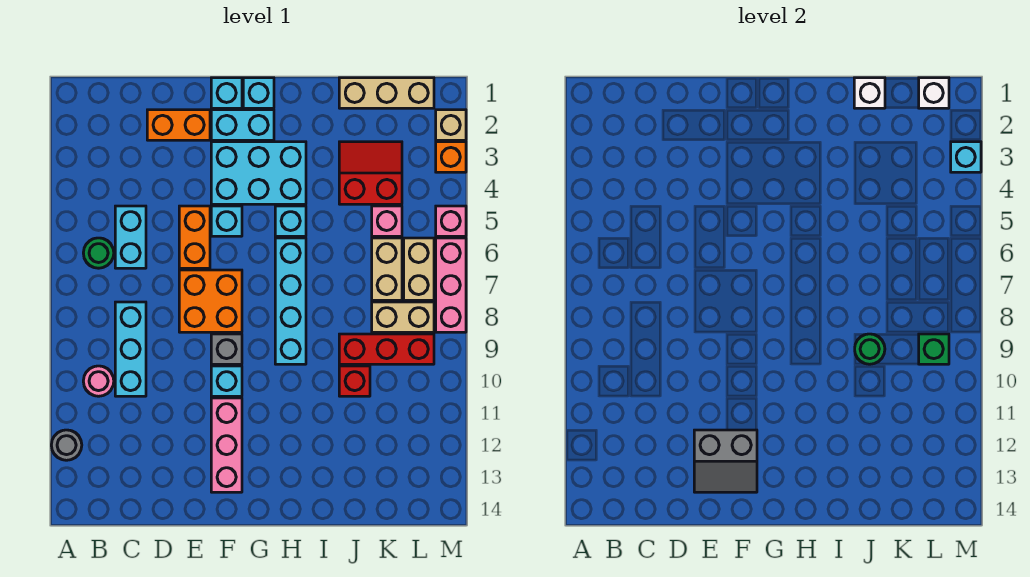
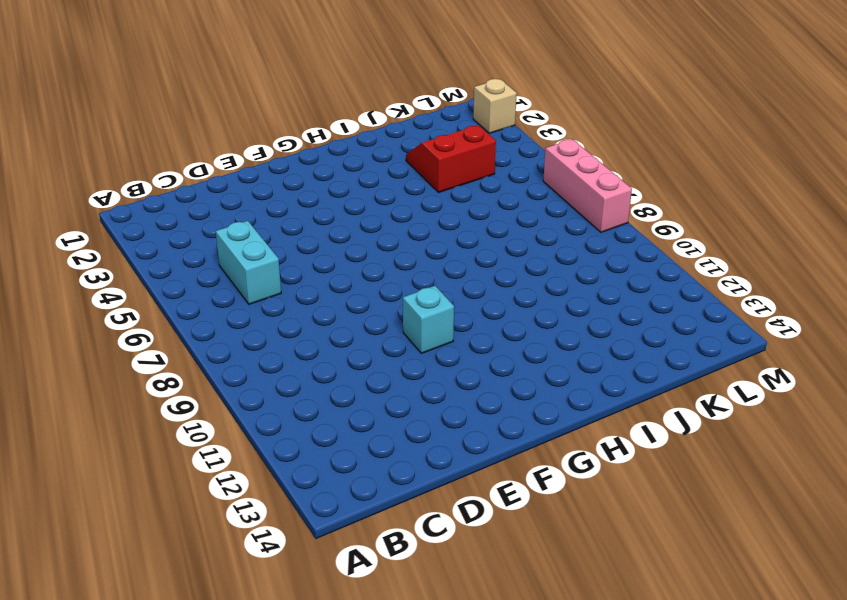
none -> grey 1x1 round brick [51,430,82,460]
none -> green 1x1 round brick [83,238,114,268]
none -> pink 1x1 round brick [83,366,114,396]
none -> cyan 1x3 brick [115,302,146,396]

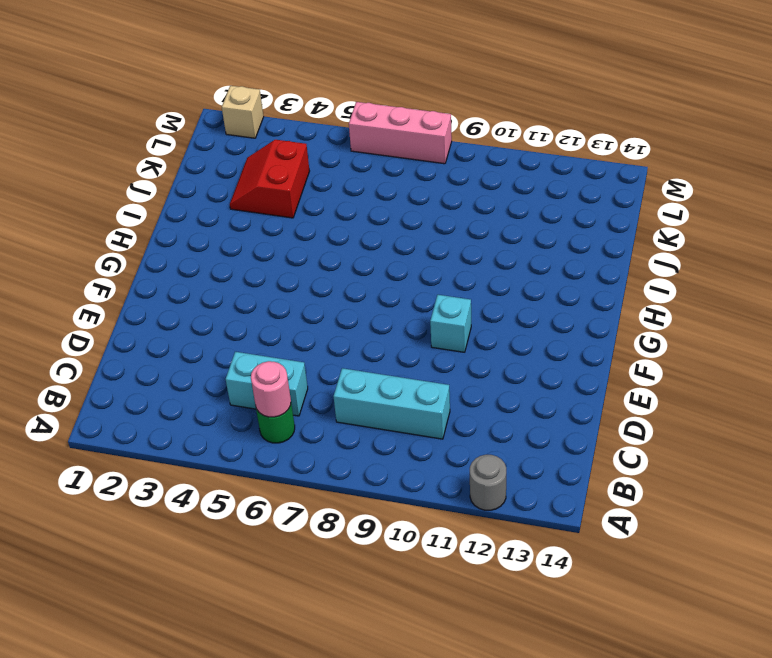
pink 1x1 round brick [251,361,291,417] -> pink 1x1 round brick moved to [83,366,114,396]
none -> orange 1x2 brick [147,110,210,140]
none -> orange 1x2 brick [179,206,210,268]
none -> orange 2x2 brick [179,270,242,332]
none -> cyan 1x1 brick [211,78,242,108]

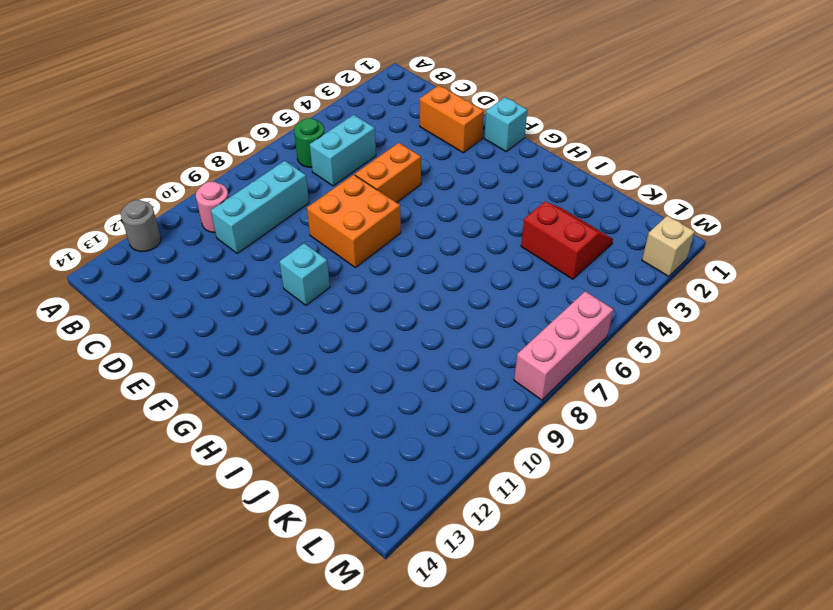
none -> cyan 1x2 brick [211,110,274,140]
none -> cyan 2x3 brick [211,142,306,204]
none -> cyan 1x1 brick [211,206,242,236]
none -> grey 1x1 brick [211,334,242,364]

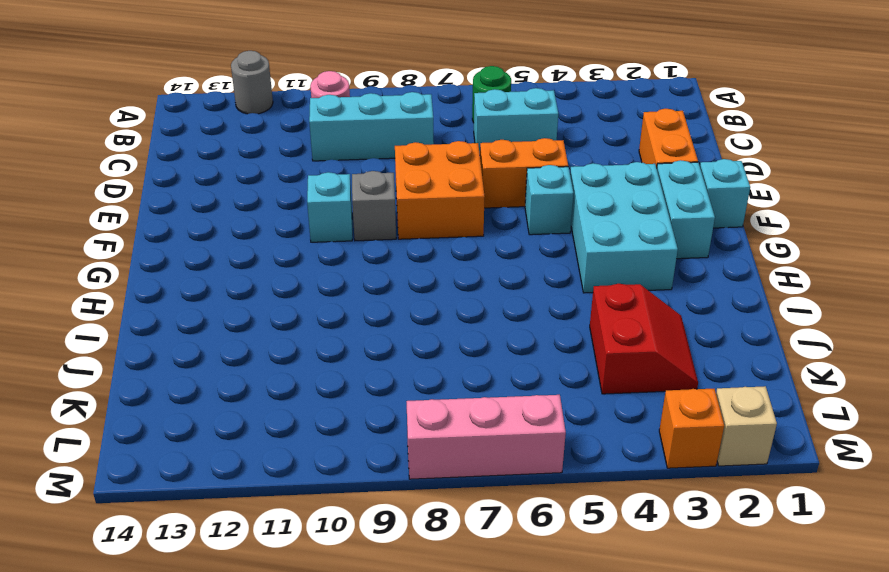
none -> pink 1x3 brick [211,398,242,492]
none -> cyan 1x1 brick [243,78,274,108]
none -> cyan 1x1 brick [275,206,306,236]
none -> cyan 1x4 brick [275,238,306,364]

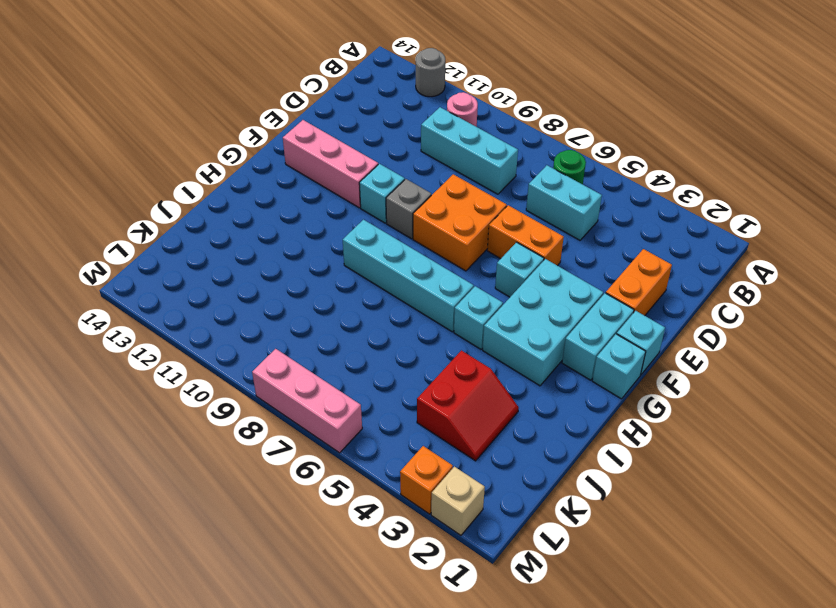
none -> tan 1x3 brick [339,78,434,108]
none -> red 1x3 brick [339,334,434,364]
none -> red 1x1 brick [339,366,370,396]
none -> pink 1x1 brick [372,206,402,236]

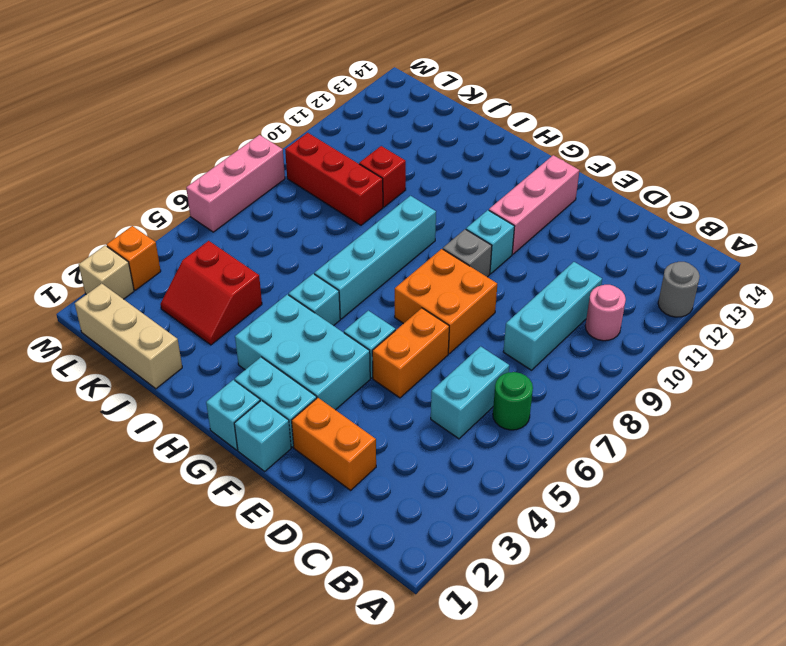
none -> pink 1x1 brick [372,206,402,236]
none -> tan 1x2 brick [372,238,402,300]
none -> tan 1x2 brick [372,302,434,332]
none -> tan 1x2 brick [404,238,434,300]

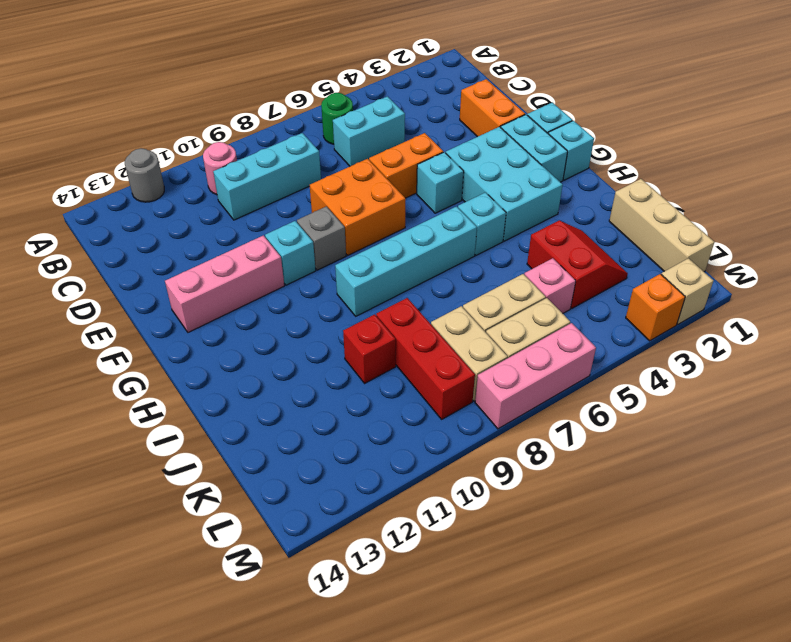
none -> pink 1x1 brick [436,206,466,236]
none -> grey 2x2 slope [694,430,757,492]
none -> white 1x1 brick [854,78,885,108]
none -> green 1x1 round brick [855,334,885,364]

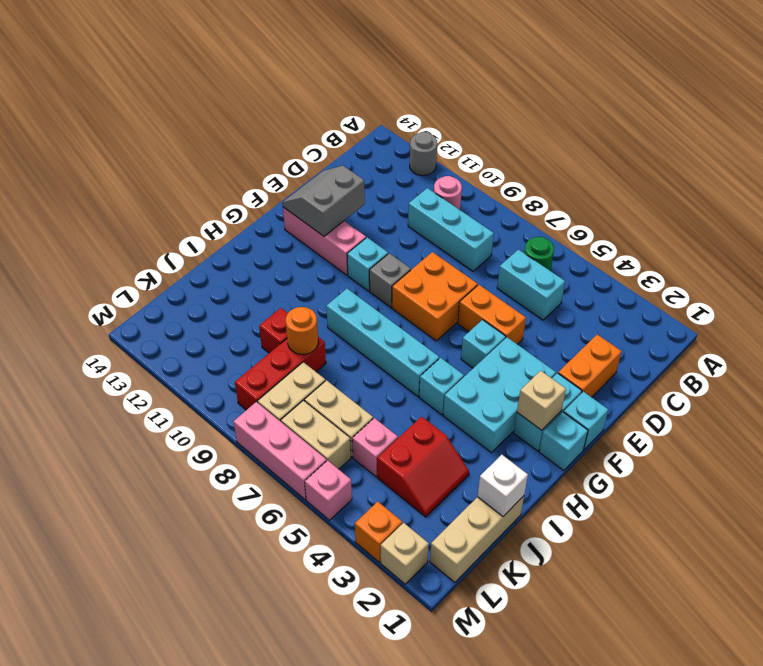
tan 1x1 brick [517,371,566,430] -> none
orange 1x1 round brick [286,307,318,354] -> green 1x1 round brick [855,334,885,364]
none -> white 1x1 brick [919,78,949,108]
none -> green 1x1 brick [919,334,949,364]
none -> cyan 1x1 brick [951,142,981,172]

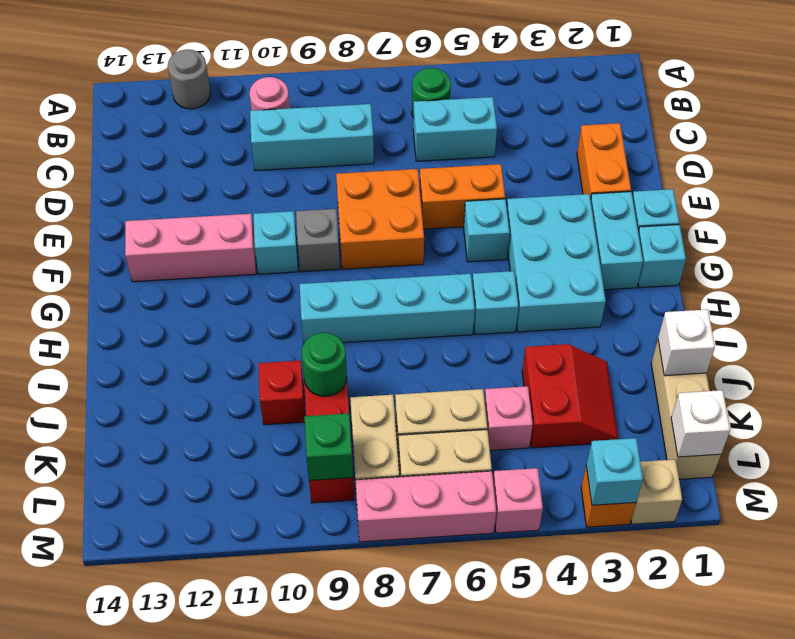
none -> grey 2x2 slope [694,430,757,492]

